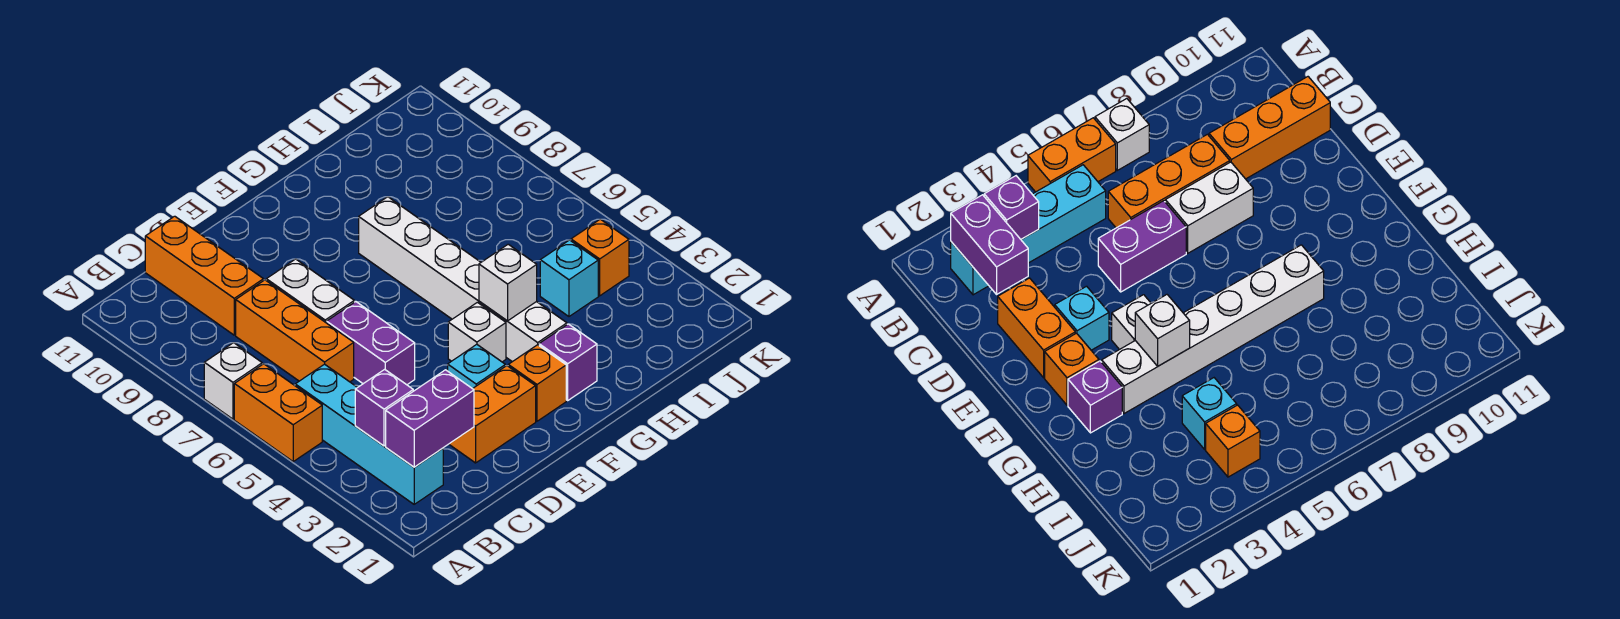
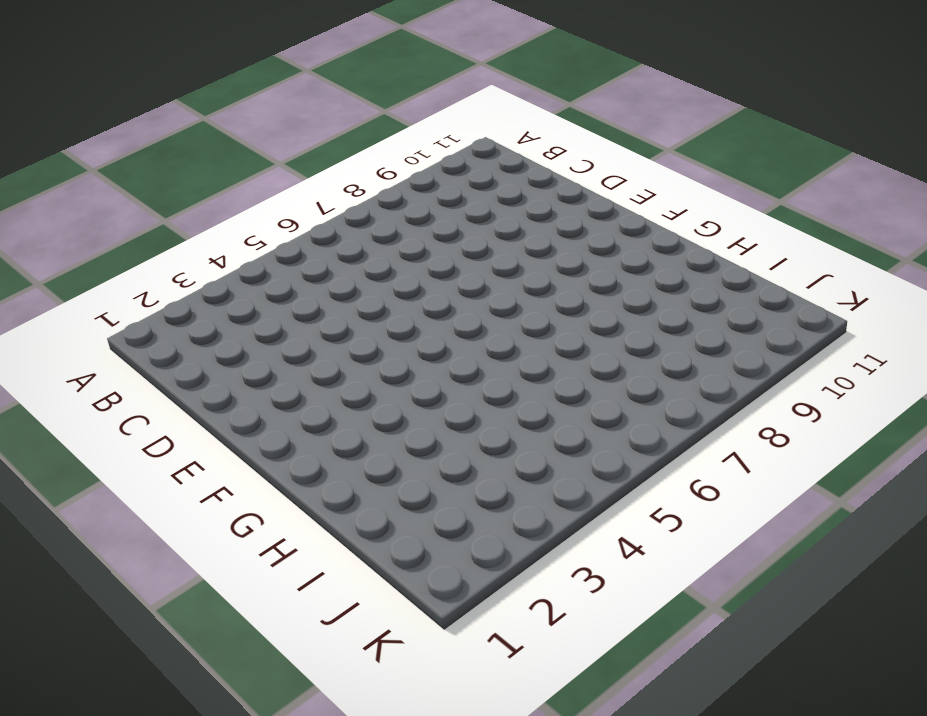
none -> orange 1x2 brick [234,364,322,461]
none -> white 1x1 brick [204,343,262,419]
none -> cyan 1x4 brick [295,364,443,504]

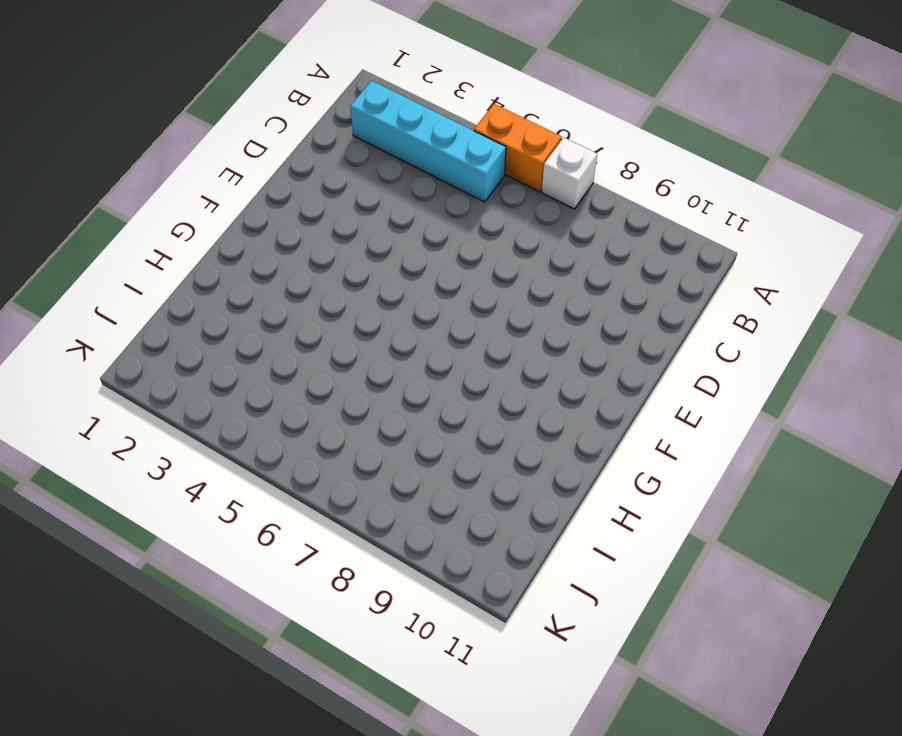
none -> orange 1x3 brick [236,280,354,382]
none -> orange 1x3 brick [145,216,264,335]
none -> orange 1x2 brick [449,366,536,463]

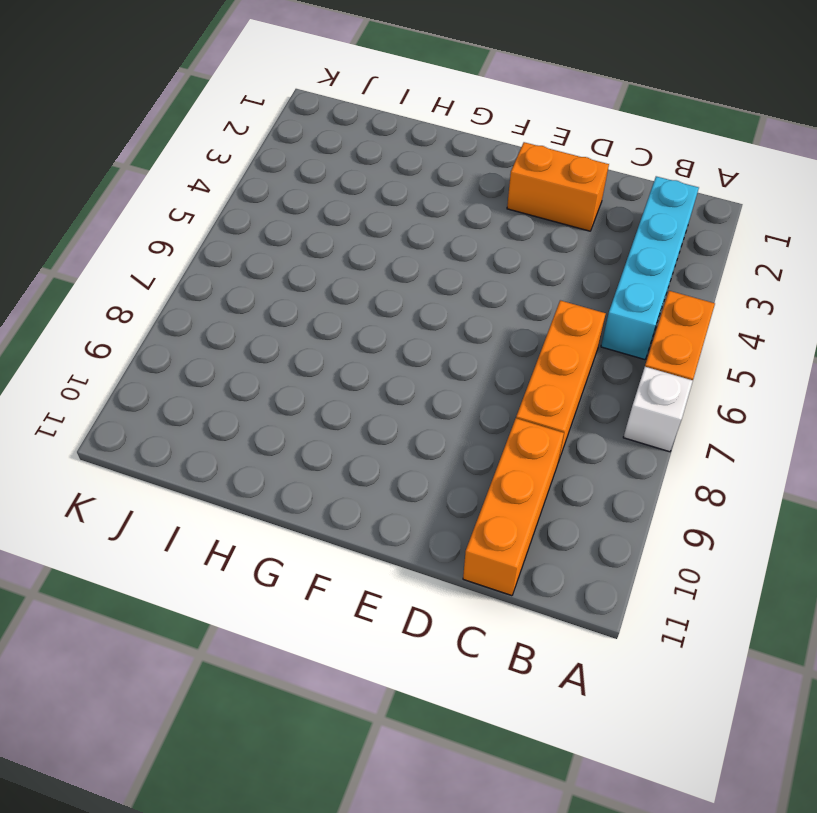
none -> purple 1x2 brick [327,302,415,385]
none -> white 1x2 brick [266,259,354,323]
none -> cyan 1x1 brick [448,344,505,389]

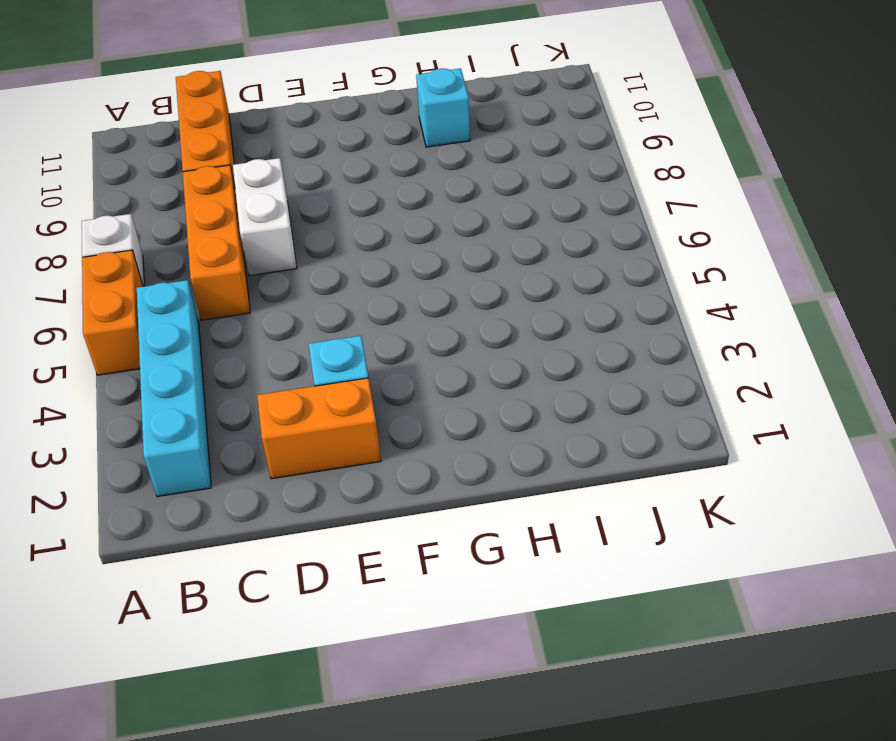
cyan 1x1 brick [416,68,470,147] -> cyan 1x1 brick moved to [540,240,598,316]
none -> purple 1x2 brick [327,302,415,385]
none -> orange 1x1 brick [508,345,566,421]
none -> white 1x1 brick [448,302,506,362]

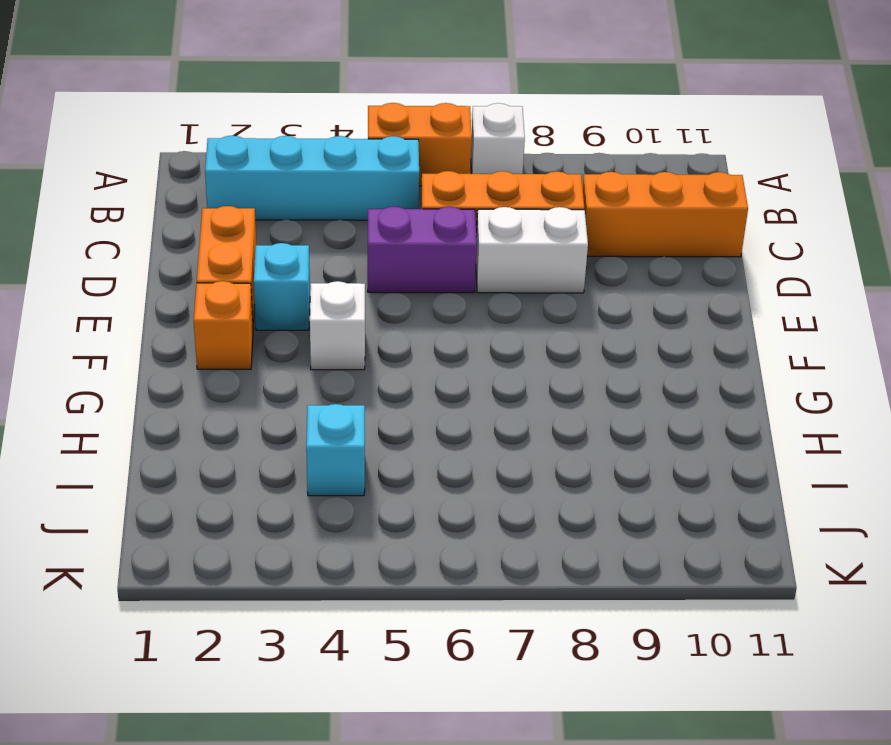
none -> purple 1x1 brick [539,324,597,400]
none -> white 1x6 brick [359,197,567,362]
none -> orange 1x1 brick [571,219,629,296]

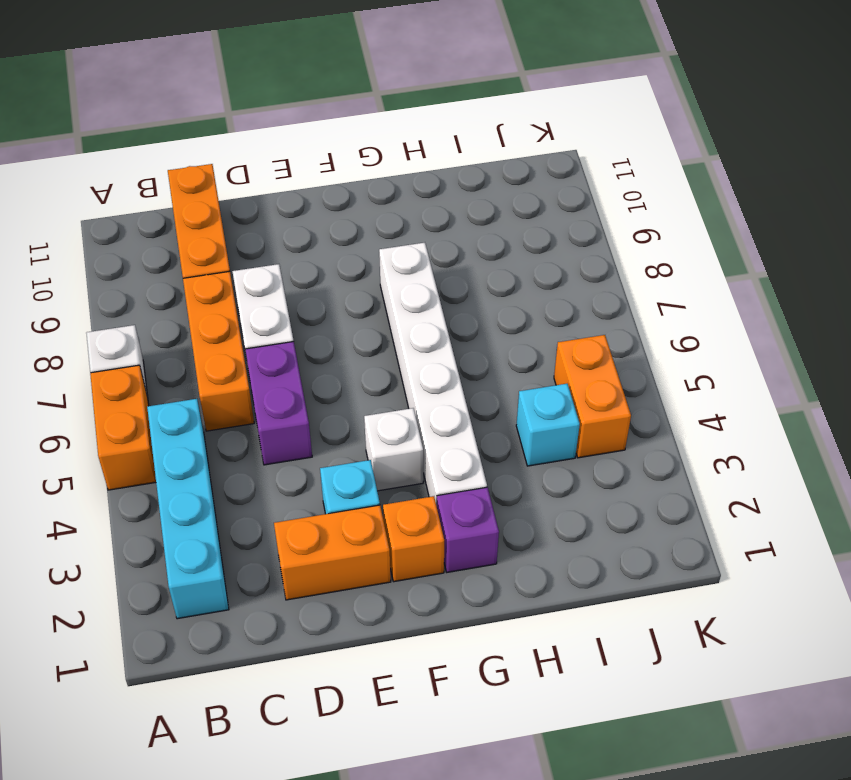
orange 1x2 brick [554,335,631,458] -> orange 1x1 brick [571,219,629,296]
none -> purple 1x2 brick [386,370,474,467]
none -> purple 1x1 brick [355,369,413,446]
none -> white 1x1 brick [479,244,537,321]

